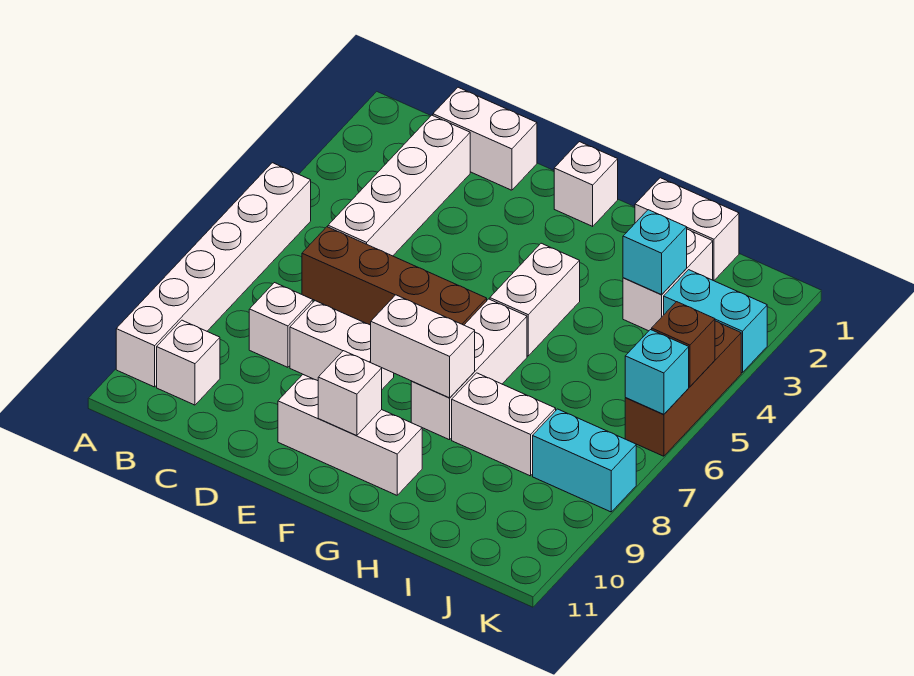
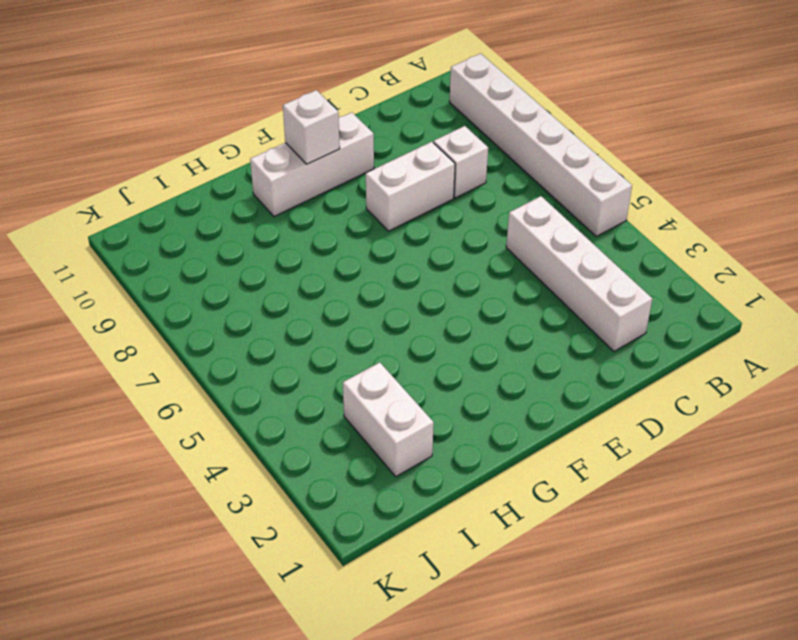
none -> white 1x1 brick [157,320,220,405]
none -> white 1x2 brick [433,87,537,190]
none -> brown 1x4 brick [302,227,487,325]

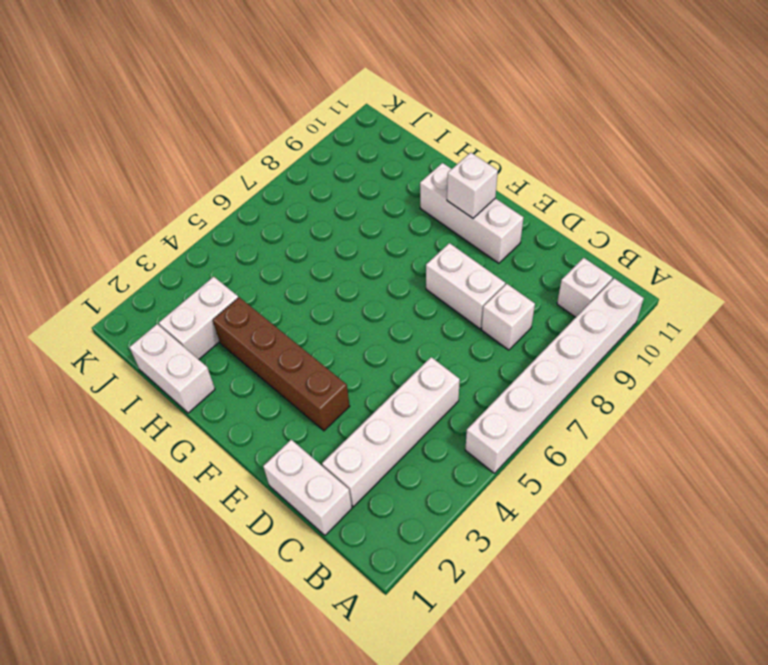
brown 1x4 brick [213,297,350,431] -> brown 1x4 brick moved to [302,227,487,325]
none -> white 1x1 brick [554,142,618,226]
none -> white 1x2 brick [490,243,580,356]
none -> white 1x3 brick [411,299,527,440]

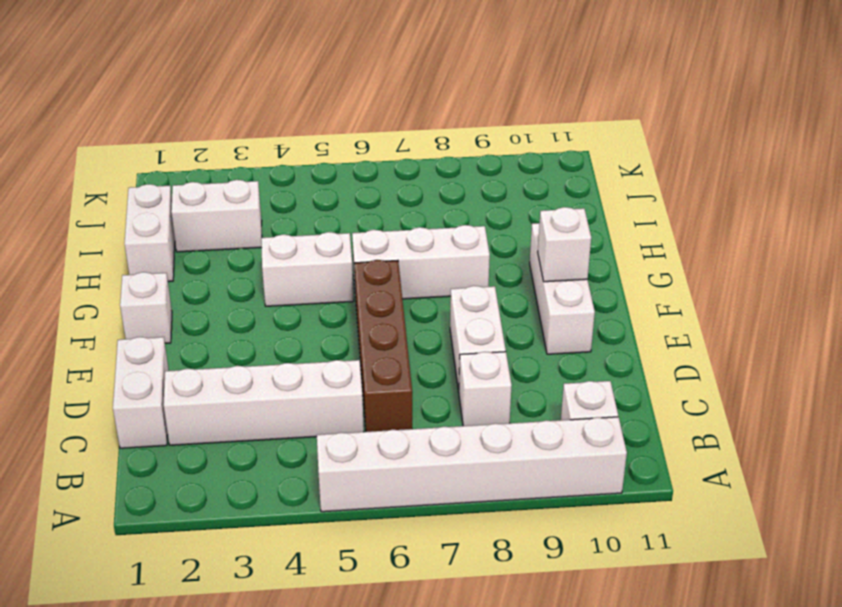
none -> white 1x2 brick [452,373,556,476]
none -> cyan 1x2 brick [664,270,767,373]
none -> cyan 1x2 brick [533,409,636,512]

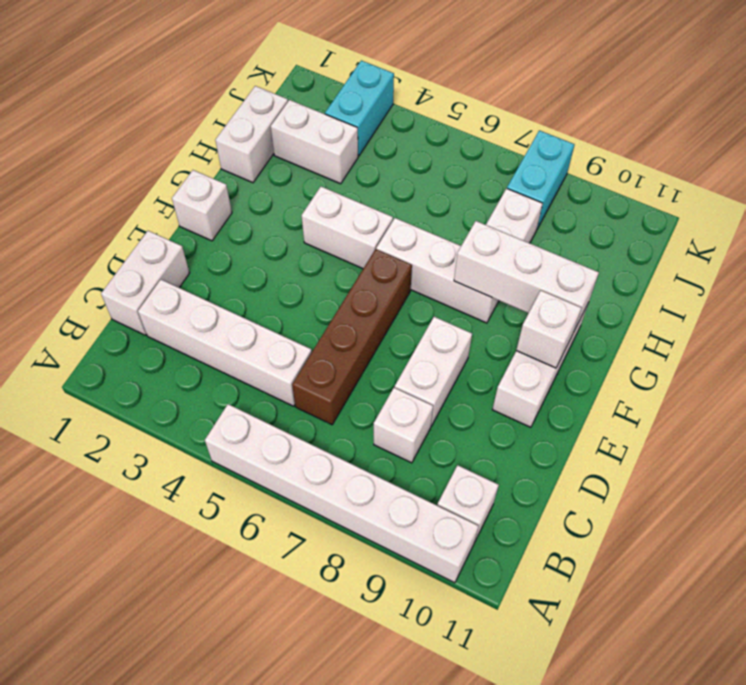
white 1x3 brick [454,221,599,330] -> white 1x2 brick [371,295,475,398]
none -> brown 1x3 brick [625,321,741,456]
none -> cyan 1x1 brick [623,210,687,295]
none -> brown 1x1 brick [652,302,715,386]

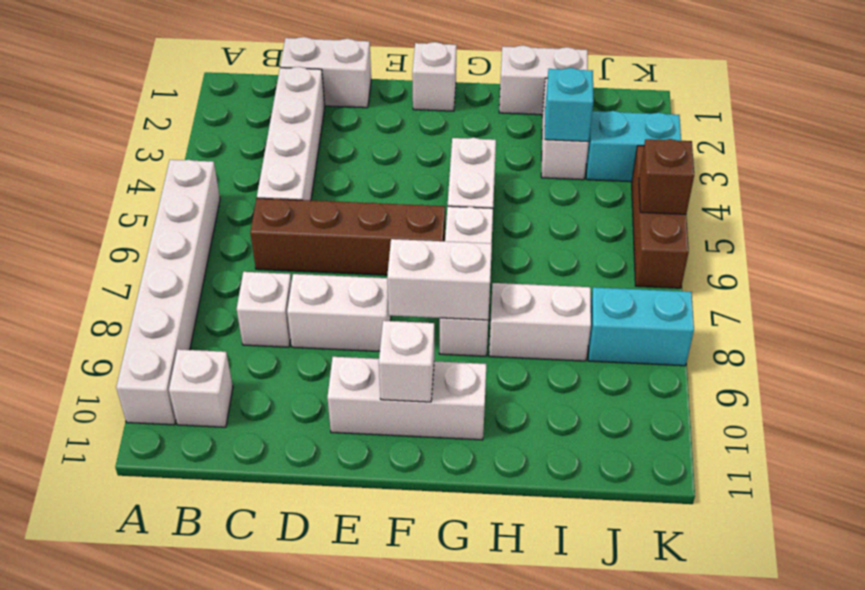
none -> cyan 1x1 brick [625,330,689,414]

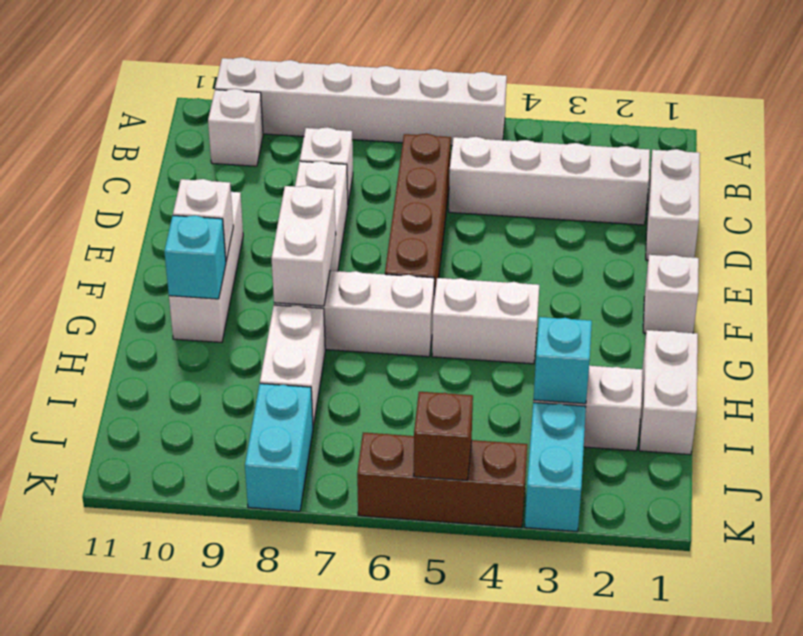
cyan 1x1 brick [164,215,226,299] -> cyan 1x1 brick moved to [625,330,689,414]

